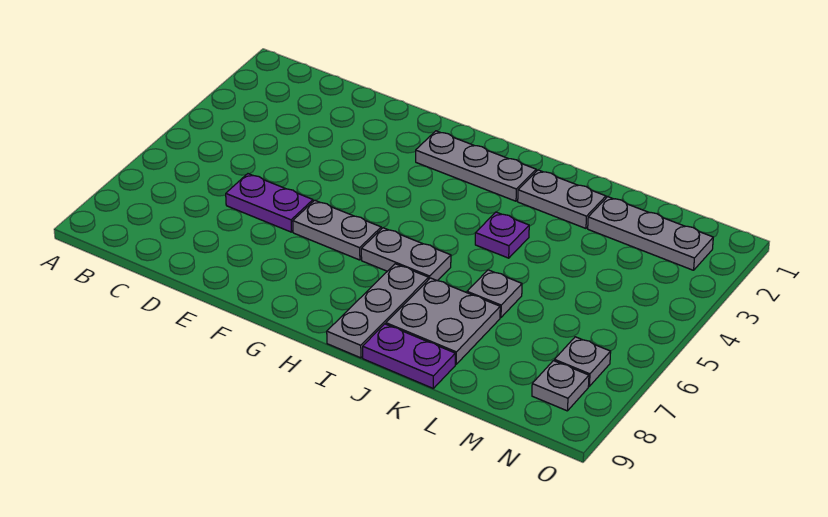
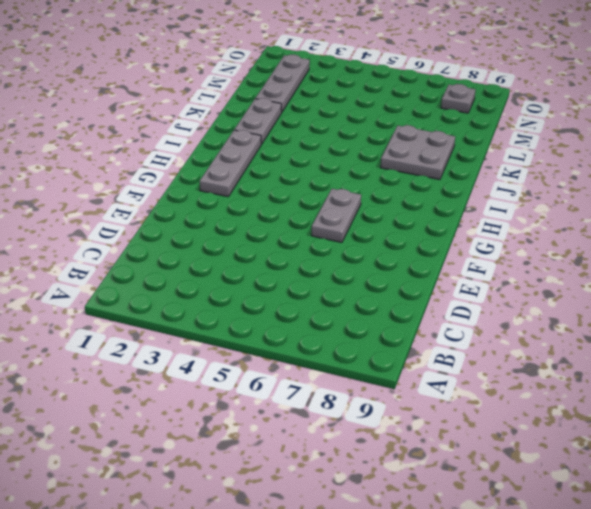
none -> purple 1x2 plate [226,174,313,232]
none -> grey 1x2 plate [361,228,451,281]
none -> grey 1x3 plate [327,264,429,358]

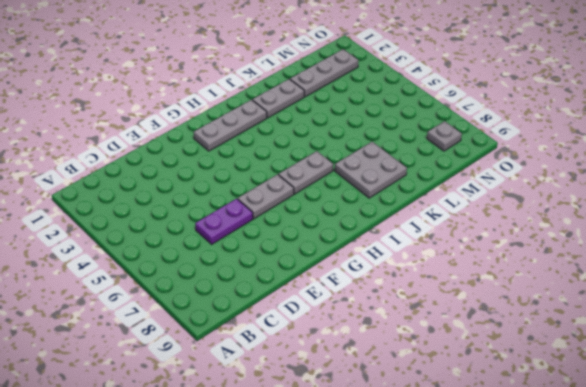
none -> grey 1x3 plate [327,264,429,358]
none -> purple 1x1 plate [475,212,529,258]
none -> purple 1x2 plate [363,324,455,388]

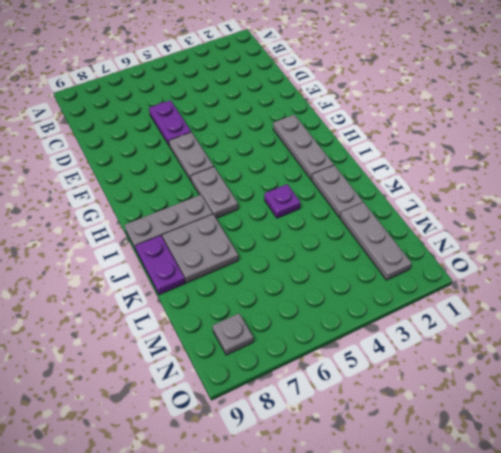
none -> grey 1x1 plate [467,270,522,318]
none -> grey 1x1 plate [554,337,611,386]

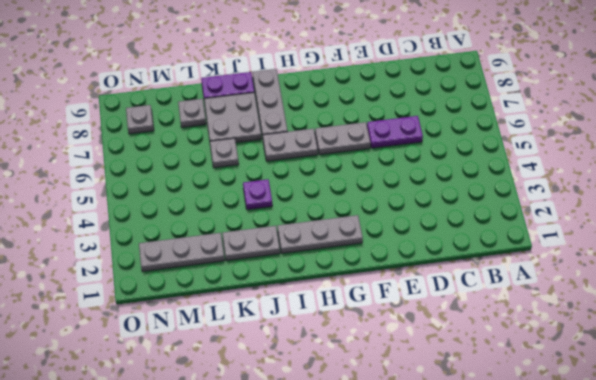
grey 1x1 plate [178,99,206,127] -> grey 1x1 plate moved to [554,337,611,386]

